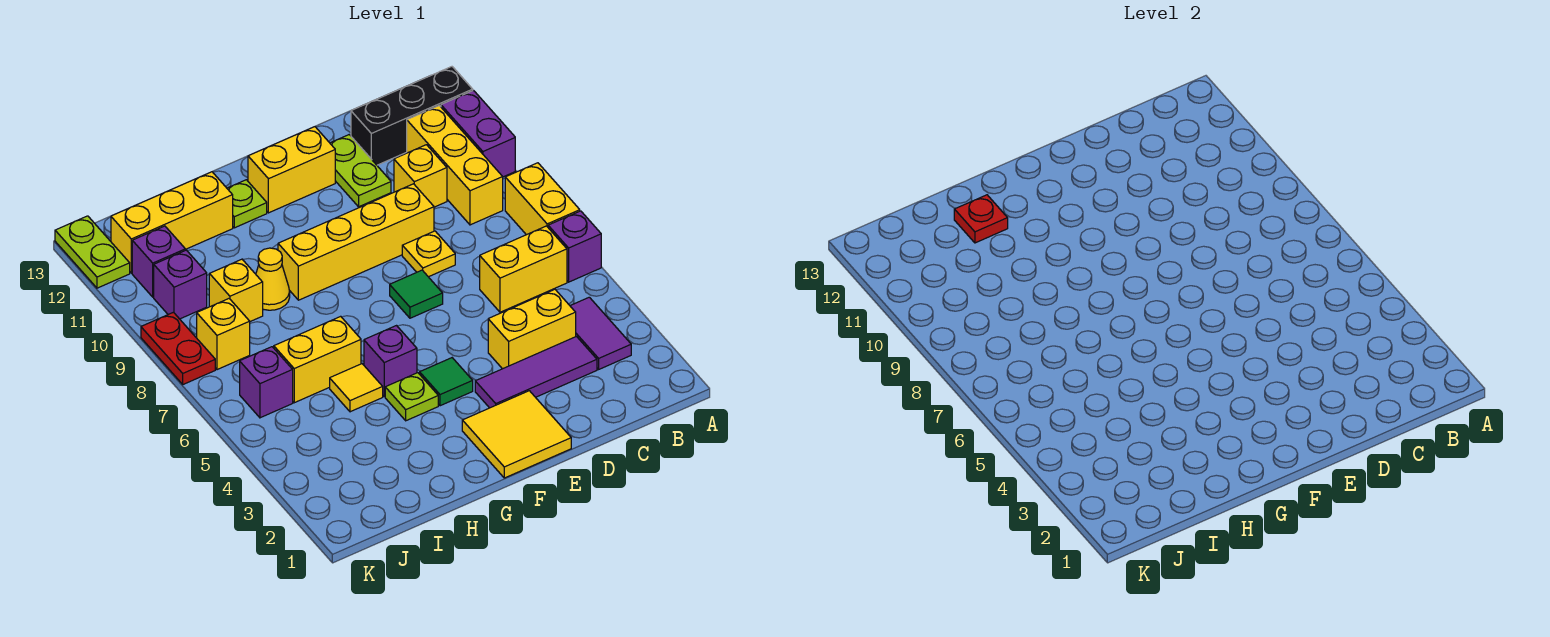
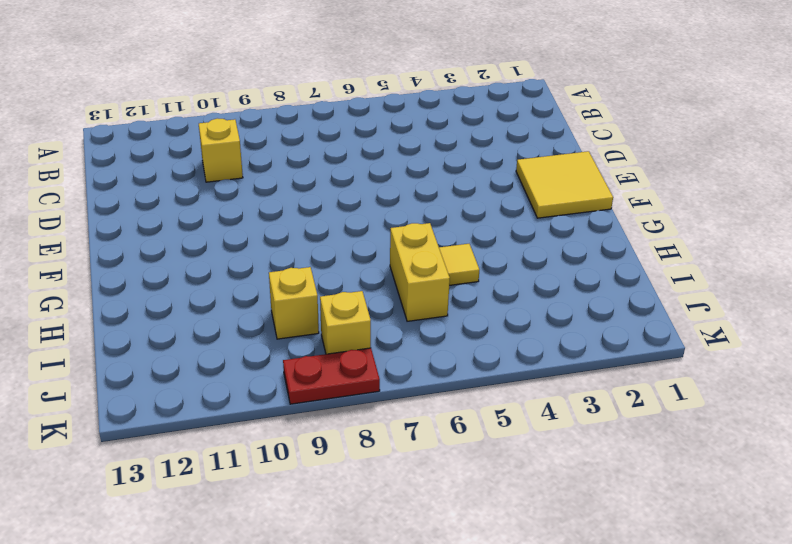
none -> purple 1x1 brick [548,211,601,282]
none -> yellow 1x2 brick [505,163,580,235]
none -> purple 1x2 brick [441,91,515,177]
none -> black 1x3 brick [351,67,473,165]

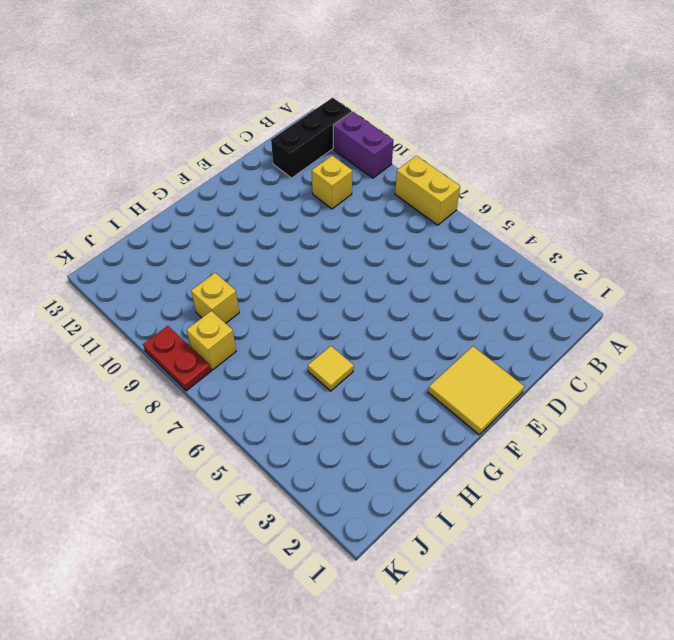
none -> purple 1x1 brick [548,211,601,282]
none -> purple 1x2 tile [570,297,631,369]
none -> yellow 1x2 brick [480,226,567,312]
none -> yellow 1x3 brick [407,106,503,225]

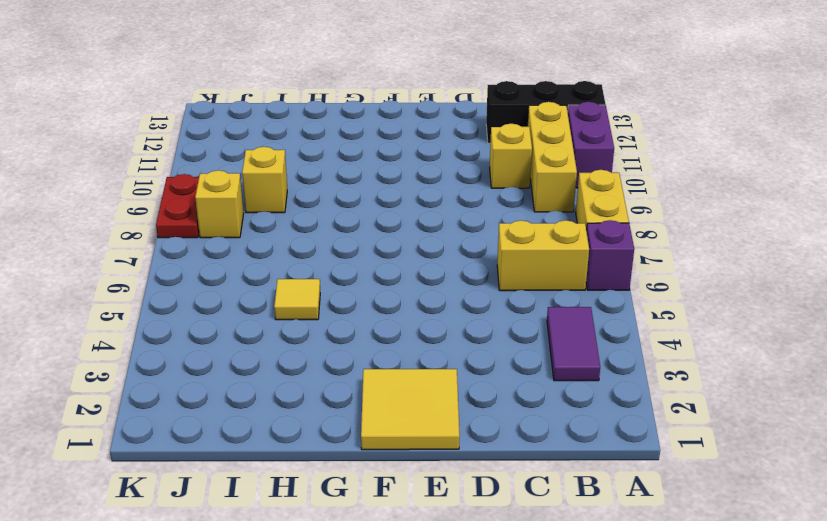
none -> purple 1x3 tile [475,337,597,408]
none -> yellow 1x2 brick [488,289,576,369]
none -> yellow 1x1 plate [402,231,455,277]
none -> yellow 1x4 brick [278,184,434,300]

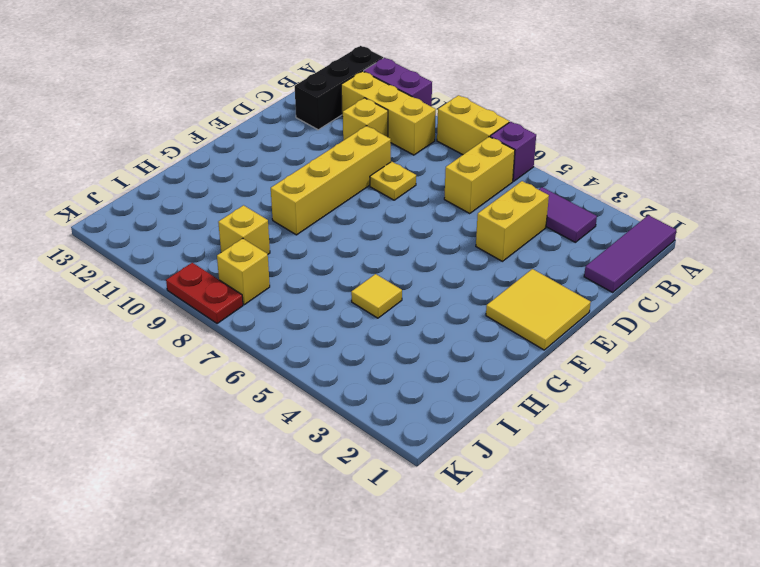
purple 1x3 tile [584,215,676,292] -> purple 1x3 tile moved to [475,337,597,408]
none -> lime 1x2 plate [330,135,391,207]
none -> green 1x1 tile [390,270,443,318]
none -> yellow 1x2 brick [248,127,335,213]
none -> green 1x1 tile [420,358,473,406]

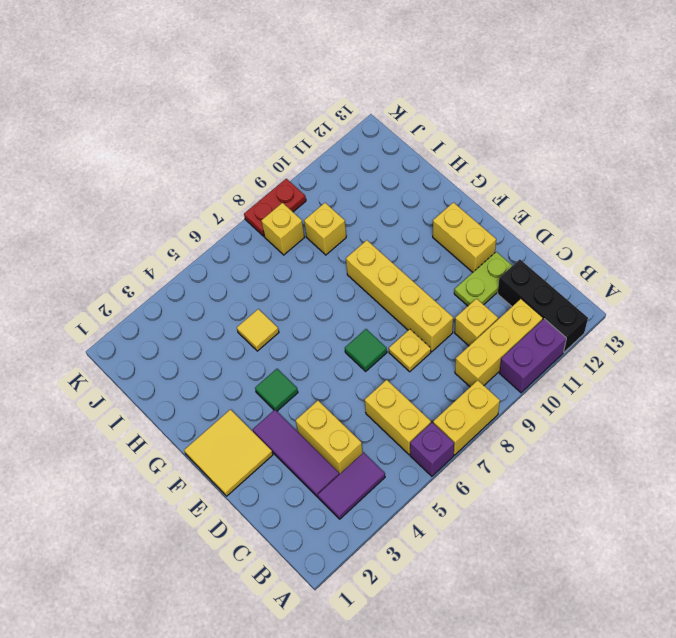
none -> lime 1x1 plate [385,373,438,421]
none -> purple 1x1 brick [364,326,417,397]
none -> lime 1x1 plate [227,180,267,228]
none -> yellow 1x2 brick [274,316,361,403]

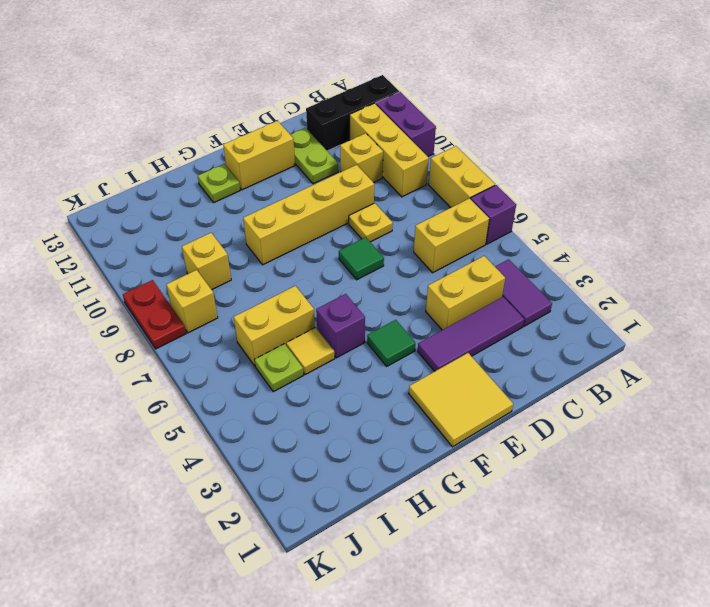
lime 1x1 plate [255,344,303,392] -> lime 1x1 plate moved to [385,373,438,421]
none -> yellow 1x1 cone [256,248,290,310]
none -> yellow 1x3 brick [111,172,233,273]
none -> purple 1x1 brick [240,347,293,418]
none -> purple 1x1 brick [154,250,207,319]

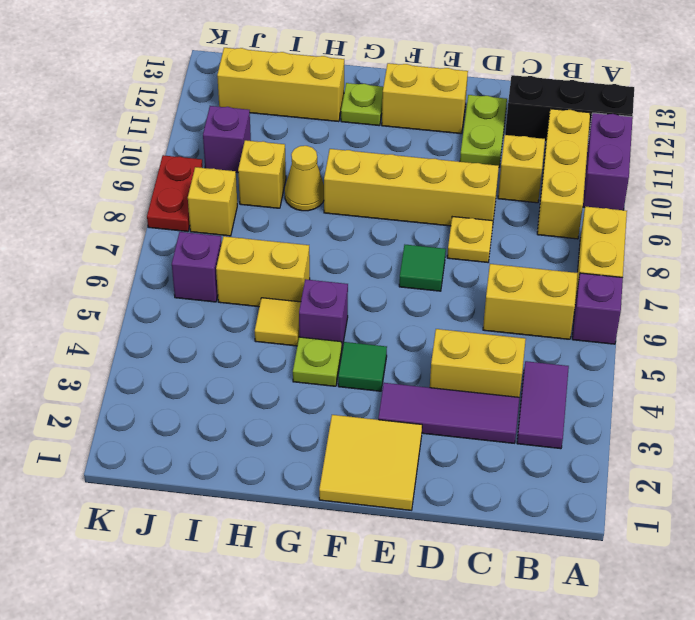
none -> purple 1x1 brick [132,226,185,297]
none -> lime 1x2 plate [55,216,130,288]
none -> red 1x1 plate [954,195,1008,243]

